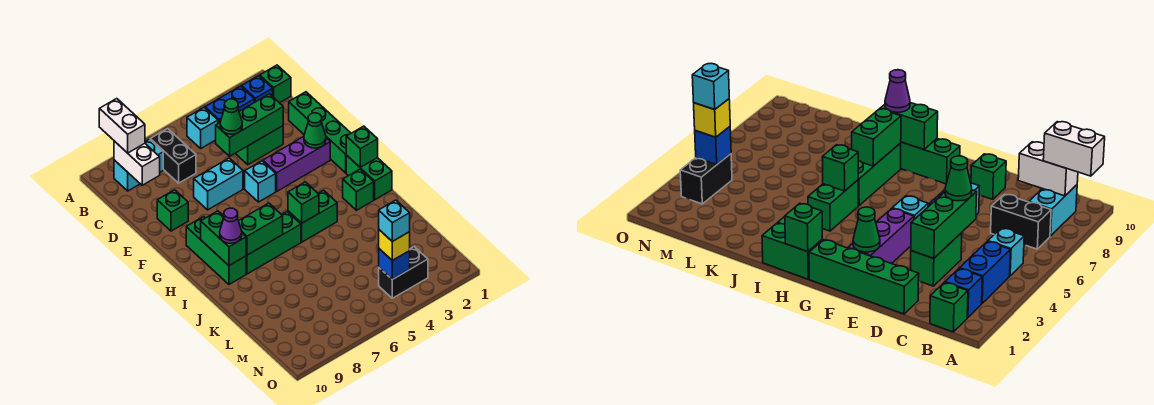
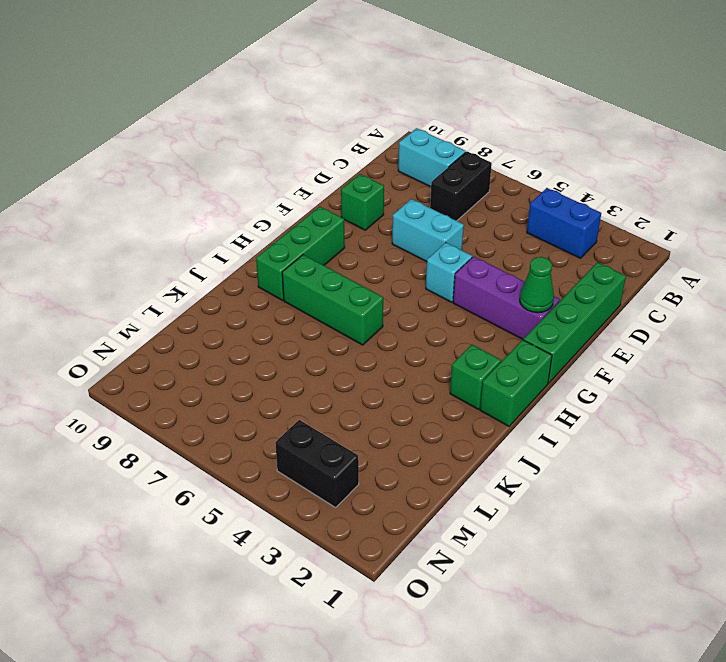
none -> green 1x1 brick [260,65,291,103]
none -> blue 1x1 brick [242,76,273,102]
none -> cyan 1x1 brick [187,108,218,148]
none -> green 1x2 brick [235,126,283,165]

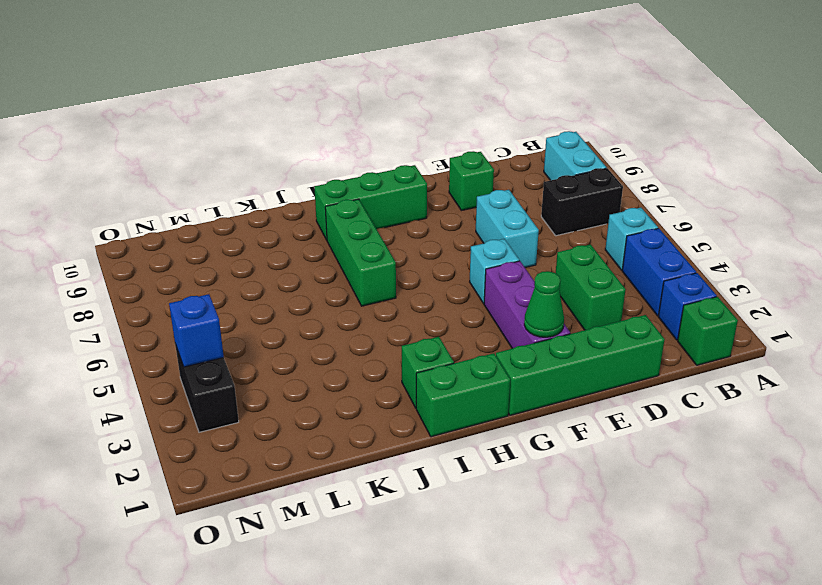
none -> green 1x2 brick [288,190,337,242]
none -> white 1x2 brick [114,141,160,185]
none -> green 1x3 brick [216,94,283,156]
none -> green 1x1 brick [346,126,378,168]

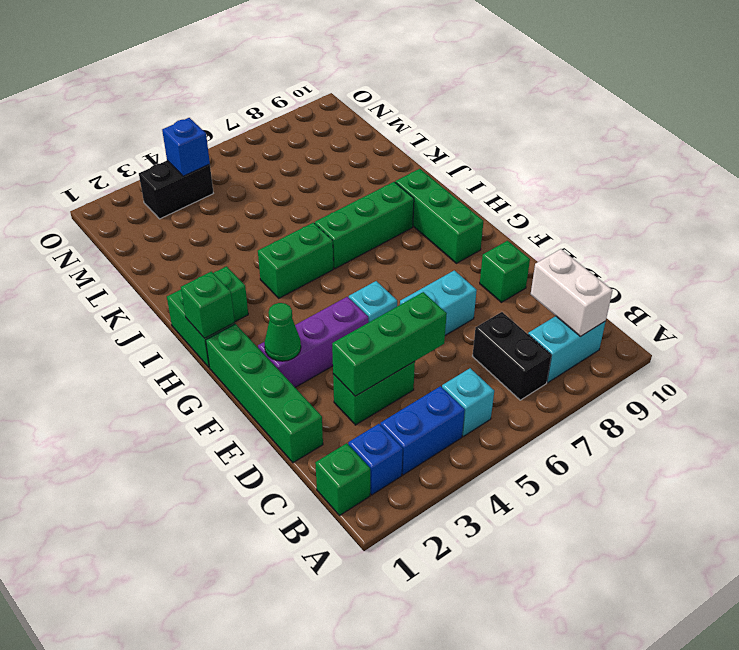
none -> green 1x2 brick [201,211,246,265]
none -> green 1x1 brick [288,182,319,223]
none -> green 1x2 brick [239,203,283,255]
none -> white 1x2 brick [99,99,145,153]

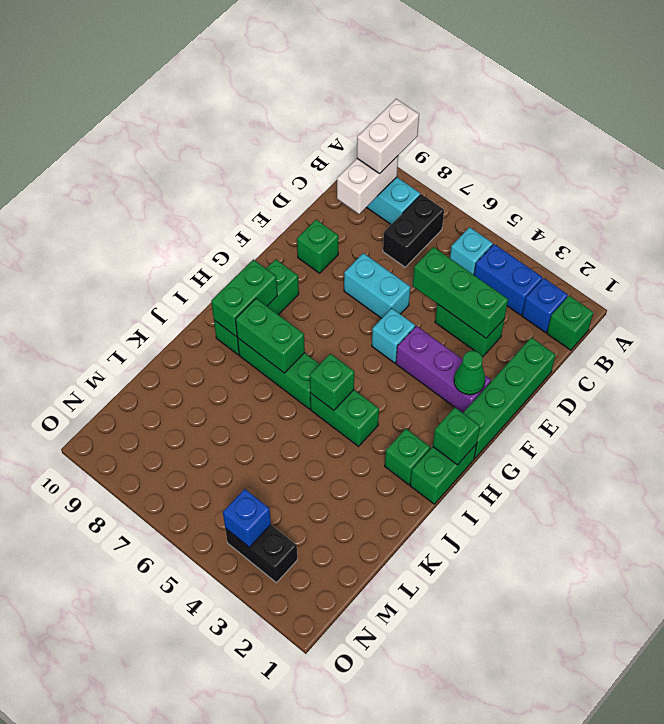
none -> green 1x1 cone [220,99,242,134]
none -> purple 1x1 cone [220,208,242,243]
none -> yellow 1x1 brick [379,230,410,260]
none -> cyan 1x1 brick [379,200,410,241]

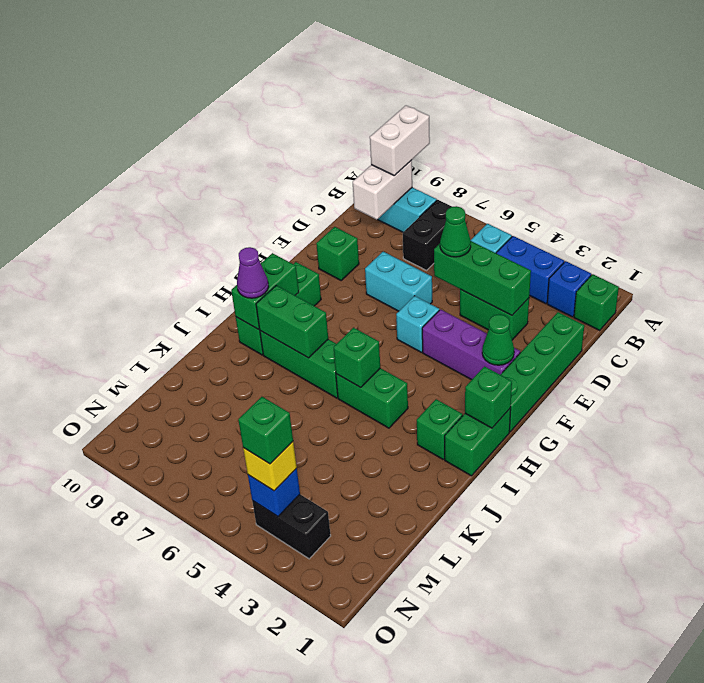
green 1x1 brick [238,397,293,464] -> cyan 1x1 brick [379,200,410,241]

